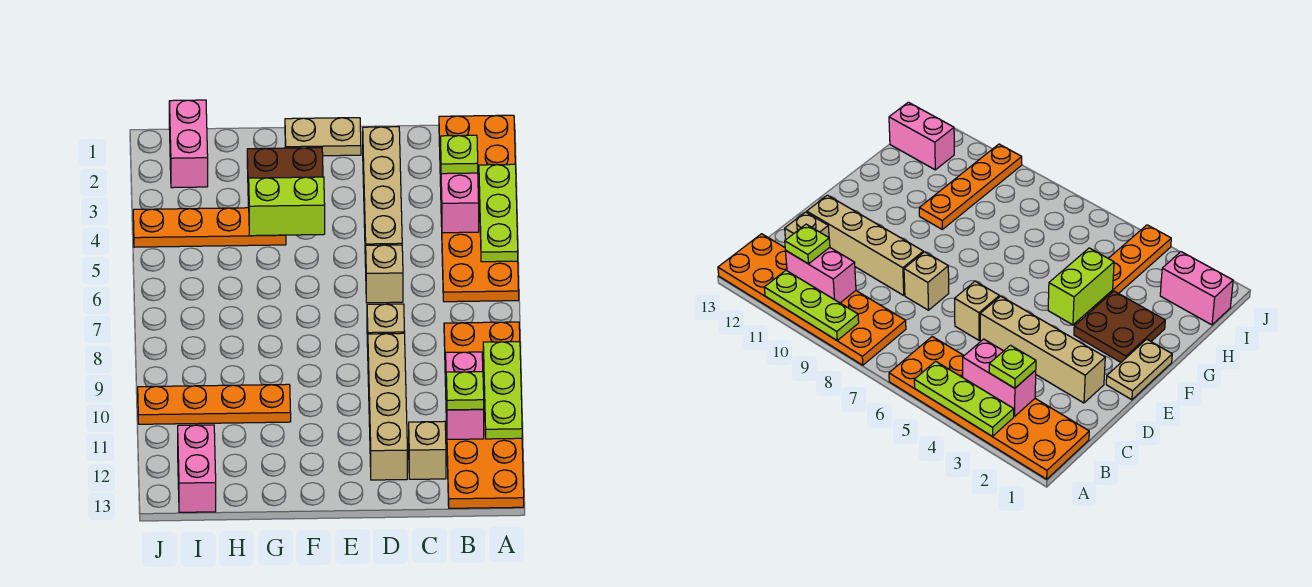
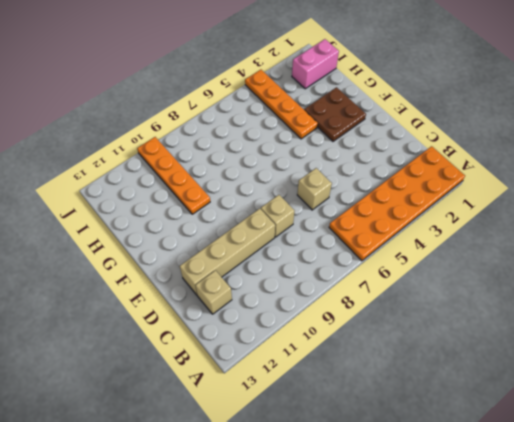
none -> orange 2x6 plate [444,322,524,508]
none -> tan 1x4 brick [363,127,402,267]
none -> tan 1x2 plate [285,118,361,156]

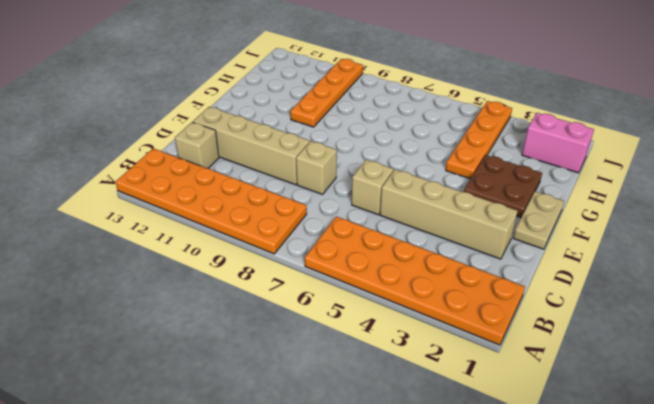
none -> pink 1x2 brick [178,425,216,512]
none -> lime 1x3 plate [479,164,518,262]
none -> lime 1x3 plate [483,342,522,439]

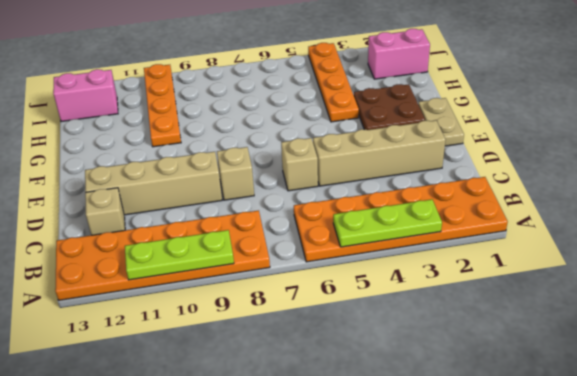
none -> pink 1x2 brick [440,148,479,233]
none -> pink 1x2 brick [445,352,484,439]
none -> lime 1x2 brick [248,177,325,236]

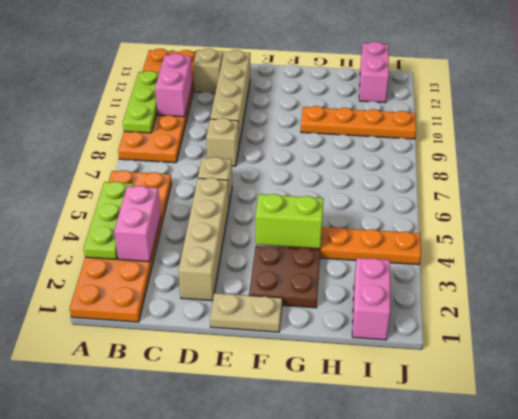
none -> lime 1x1 plate [440,135,478,174]
none -> lime 1x1 plate [446,372,484,410]

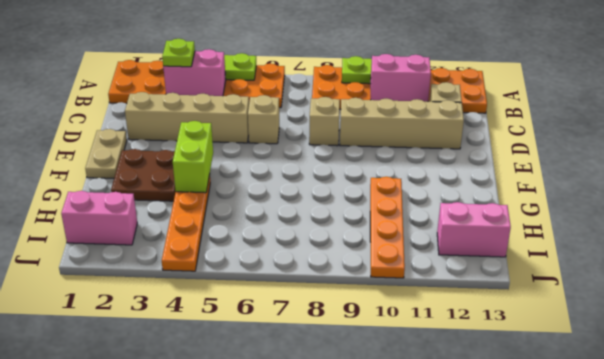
none -> lime 1x1 plate [446,372,484,410]

